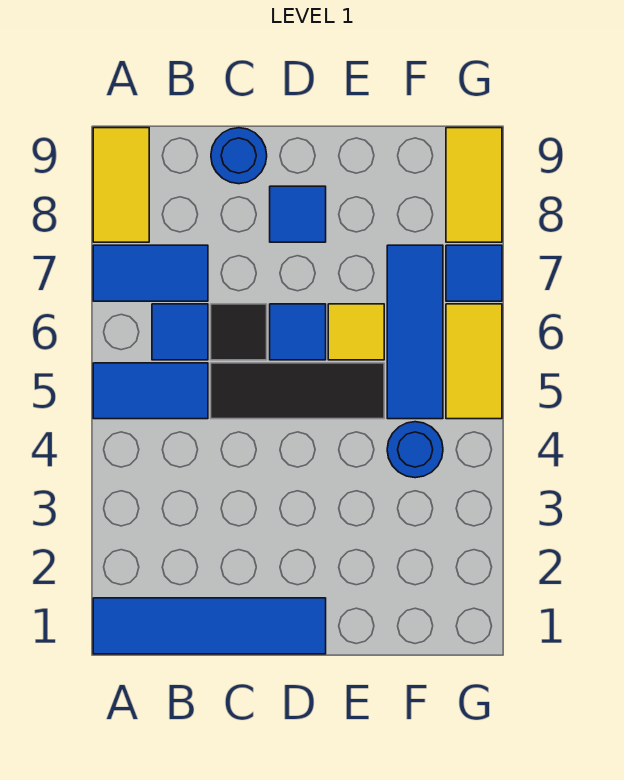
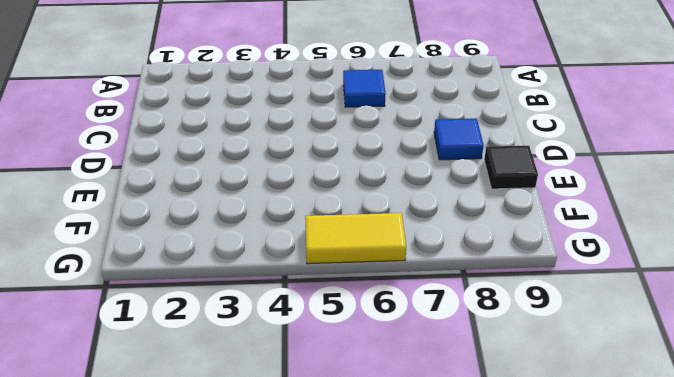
black 1x1 tile [484,146,538,189] -> black 1x1 tile moved to [211,304,267,360]
none -> blue 1x4 tile [93,598,326,654]
none -> blue 1x2 tile [93,363,208,419]
none -> blue 1x2 tile [93,245,208,301]

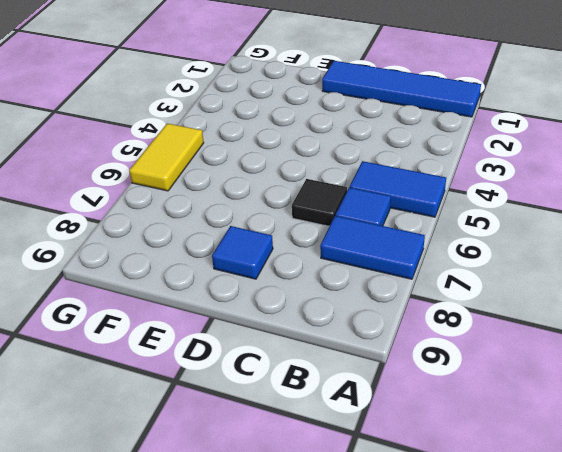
none -> yellow 1x2 tile [93,128,149,242]
none -> black 1x3 tile [211,363,384,419]
none -> blue 1x1 round brick [211,128,267,184]

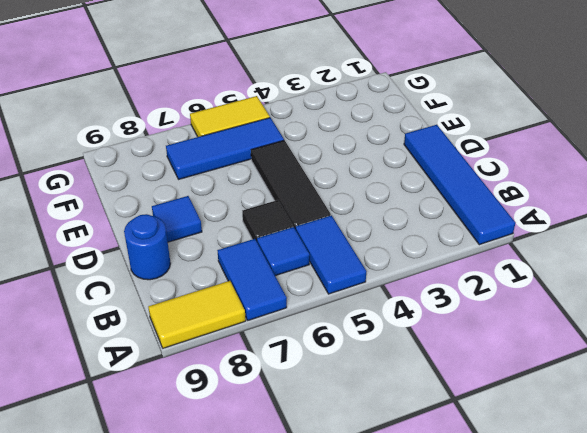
none -> blue 1x1 tile [270,304,326,360]
none -> yellow 1x1 tile [328,304,384,360]
none -> blue 1x1 round brick [387,422,443,478]

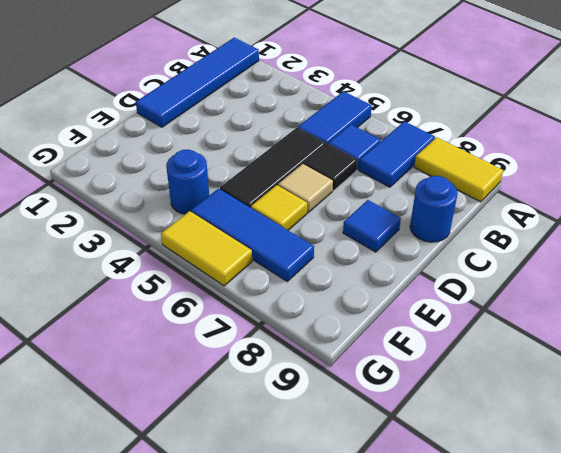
tan 1x1 tile [278,164,333,213] -> blue 1x1 tile [270,304,326,360]
none -> blue 1x1 tile [446,245,502,301]
none -> yellow 1x2 tile [446,128,502,242]

